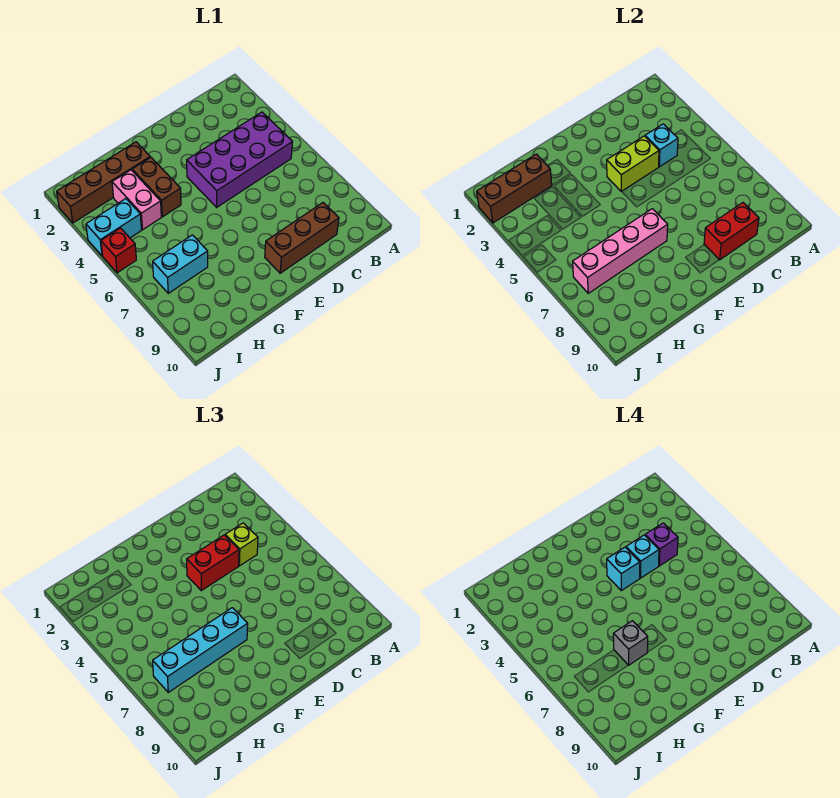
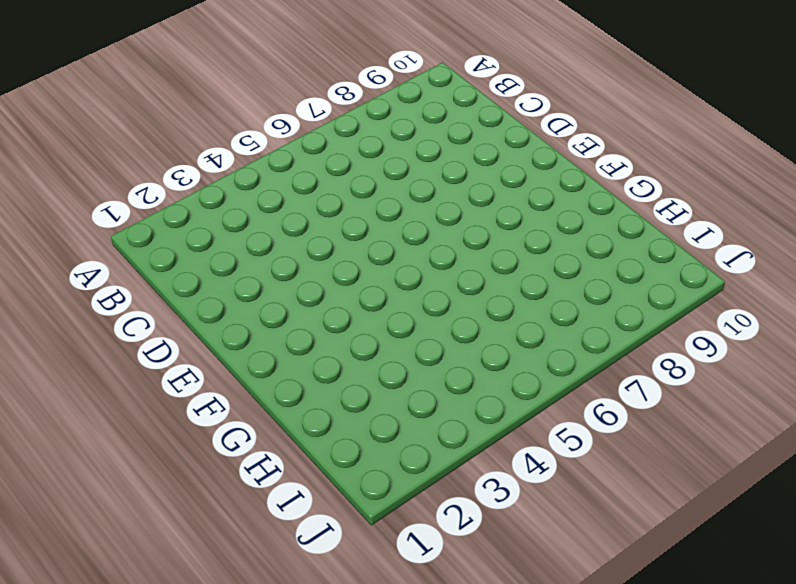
none -> purple 2x4 brick [187,112,292,207]
none -> brown 1x3 brick [265,203,339,273]
none -> brown 1x4 brick [57,142,150,223]

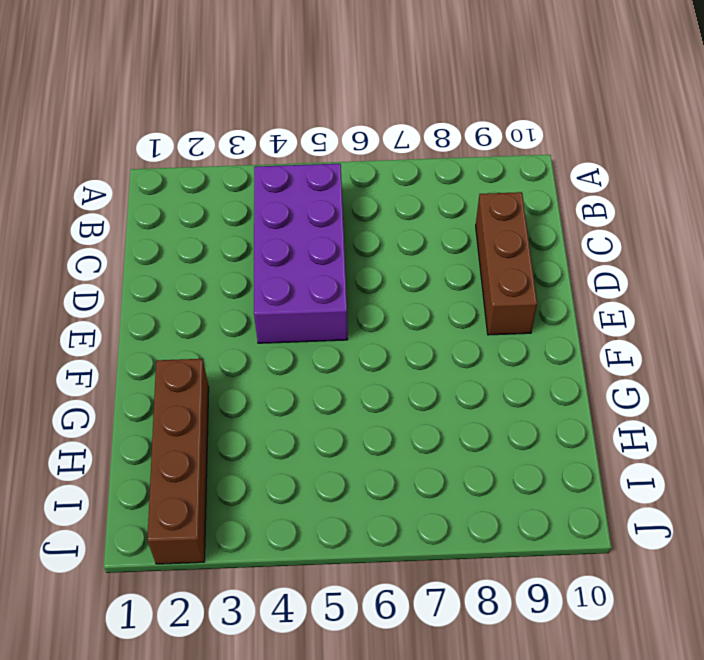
none -> brown 1x2 brick [132,157,181,217]
none -> pink 1x2 brick [112,170,161,230]
none -> cyan 1x2 brick [153,235,208,293]

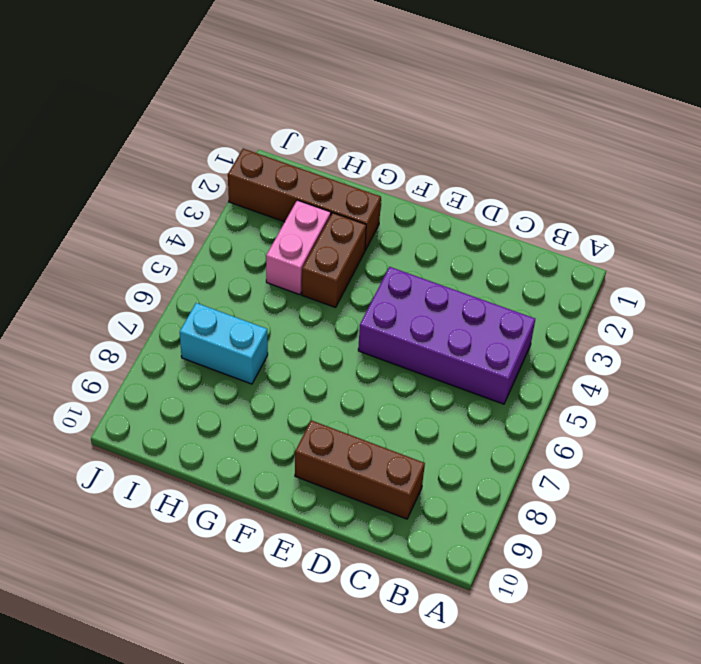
none -> cyan 1x2 brick [86,199,141,256]
none -> red 1x1 brick [101,228,136,273]
none -> cyan 1x1 brick [645,124,678,167]

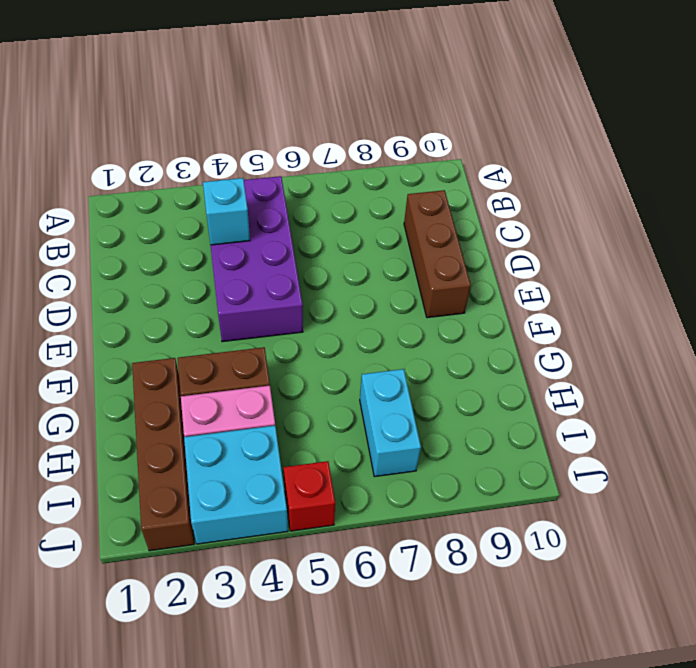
cyan 2x2 brick [184,426,288,544] -> cyan 1x2 brick [86,199,141,256]
none -> red 1x2 brick [704,203,759,260]
none -> lime 1x2 brick [607,136,659,192]
none -> pink 1x4 brick [573,209,668,293]

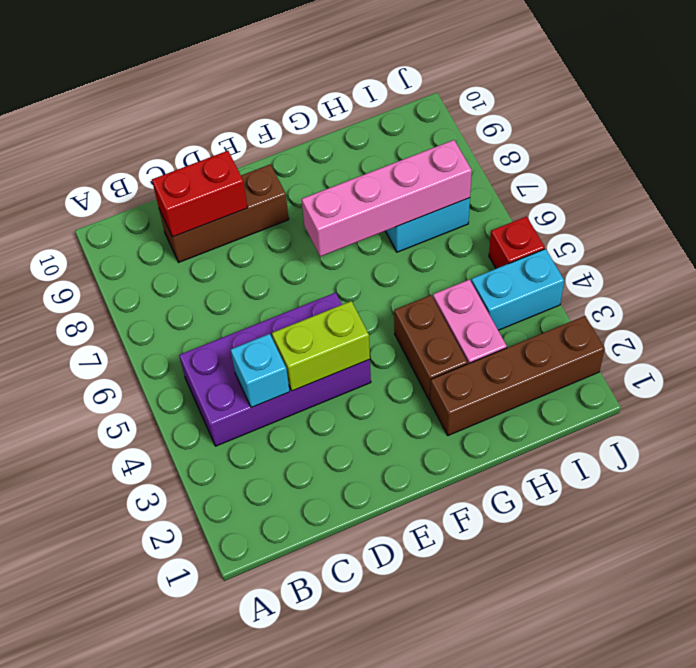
none -> brown 1x3 brick [477,154,552,223]
none -> lime 1x1 brick [225,523,258,566]
none -> red 1x2 brick [187,535,239,591]

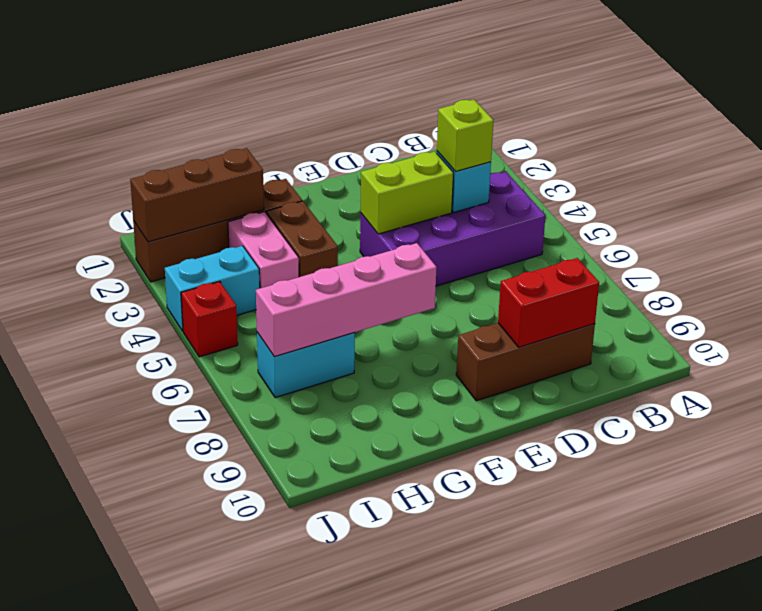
none -> red 1x2 brick [187,535,239,591]
none -> cyan 1x4 brick [153,608,248,692]
none -> purple 1x1 brick [645,523,678,566]

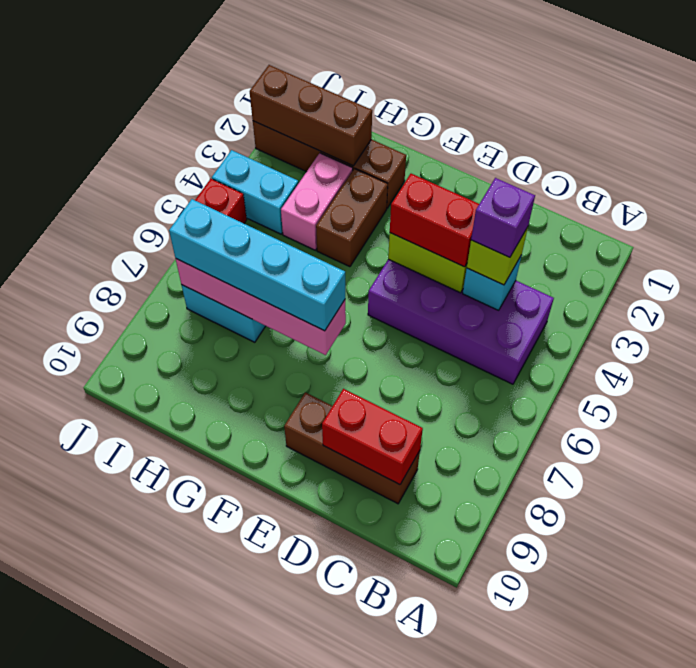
none -> cyan 1x1 brick [626,535,659,578]
none -> cyan 1x1 brick [607,547,640,591]
none -> grey 1x1 brick [613,621,648,665]

